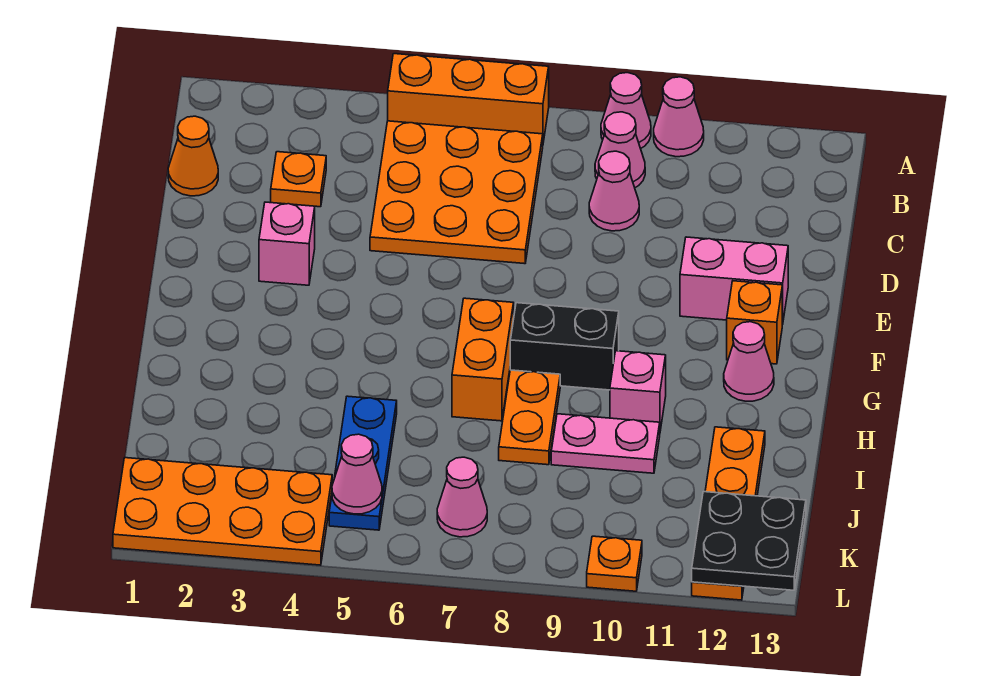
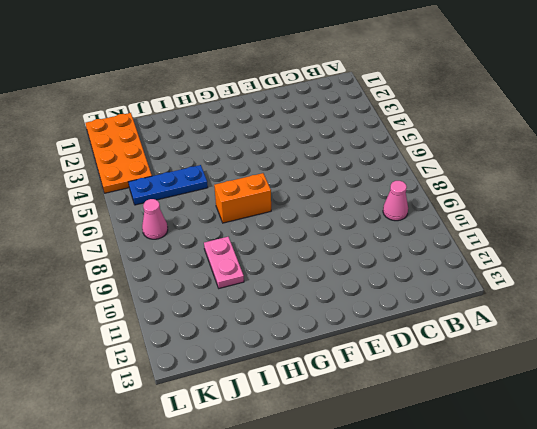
none -> orange 1x3 brick [388,54,549,142]
none -> pink 1x1 cone [601,73,651,149]
none -> pink 1x1 cone [654,77,704,157]

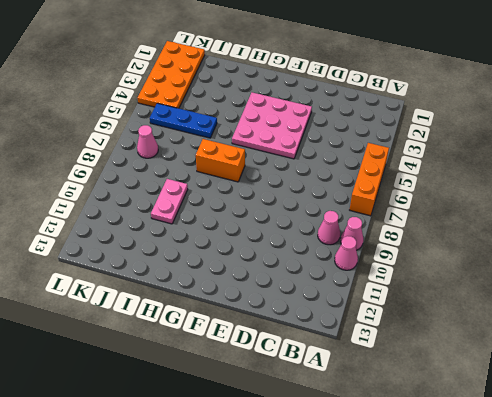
pink 3x3 plate [232,92,312,159] -> pink 1x1 brick [259,202,315,285]
none -> orange 3x3 plate [370,121,543,264]
none -> orange 1x1 cone [168,116,218,196]
none -> orange 1x1 plate [271,152,326,207]

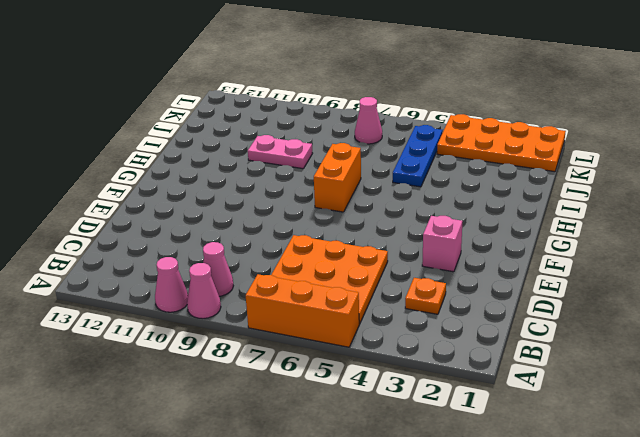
none -> orange 1x1 cone [168,116,218,196]
none -> pink 1x1 cone [589,151,639,231]
none -> pink 1x2 brick [680,237,788,324]

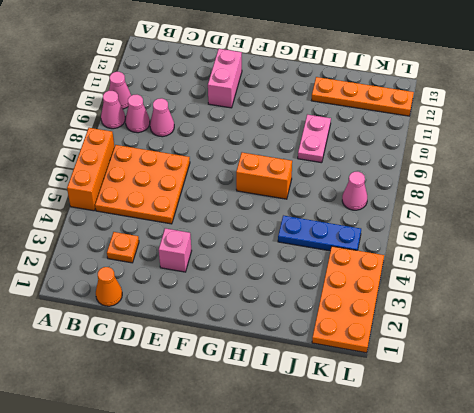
none -> orange 1x1 brick [727,281,782,364]
none -> black 1x2 brick [510,303,619,390]
none -> pink 1x1 cone [724,322,774,401]

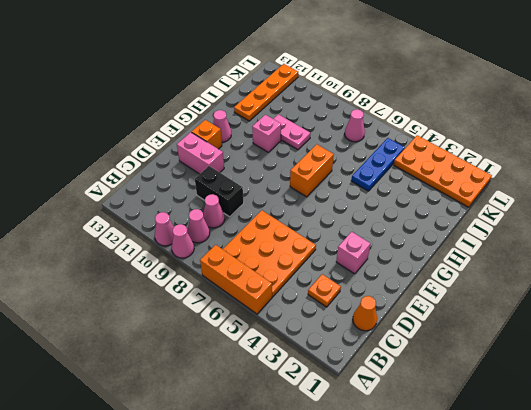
black 1x2 brick [195,166,244,217] -> black 1x2 brick moved to [510,303,619,390]
none -> orange 1x2 plate [499,370,560,465]
none -> orange 1x1 plate [587,536,642,591]
none -> pink 1x1 cone [332,434,382,514]

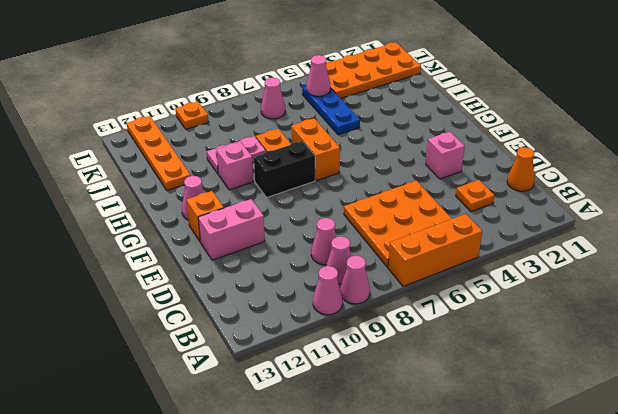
none -> black 2x2 plate [692,492,806,590]

